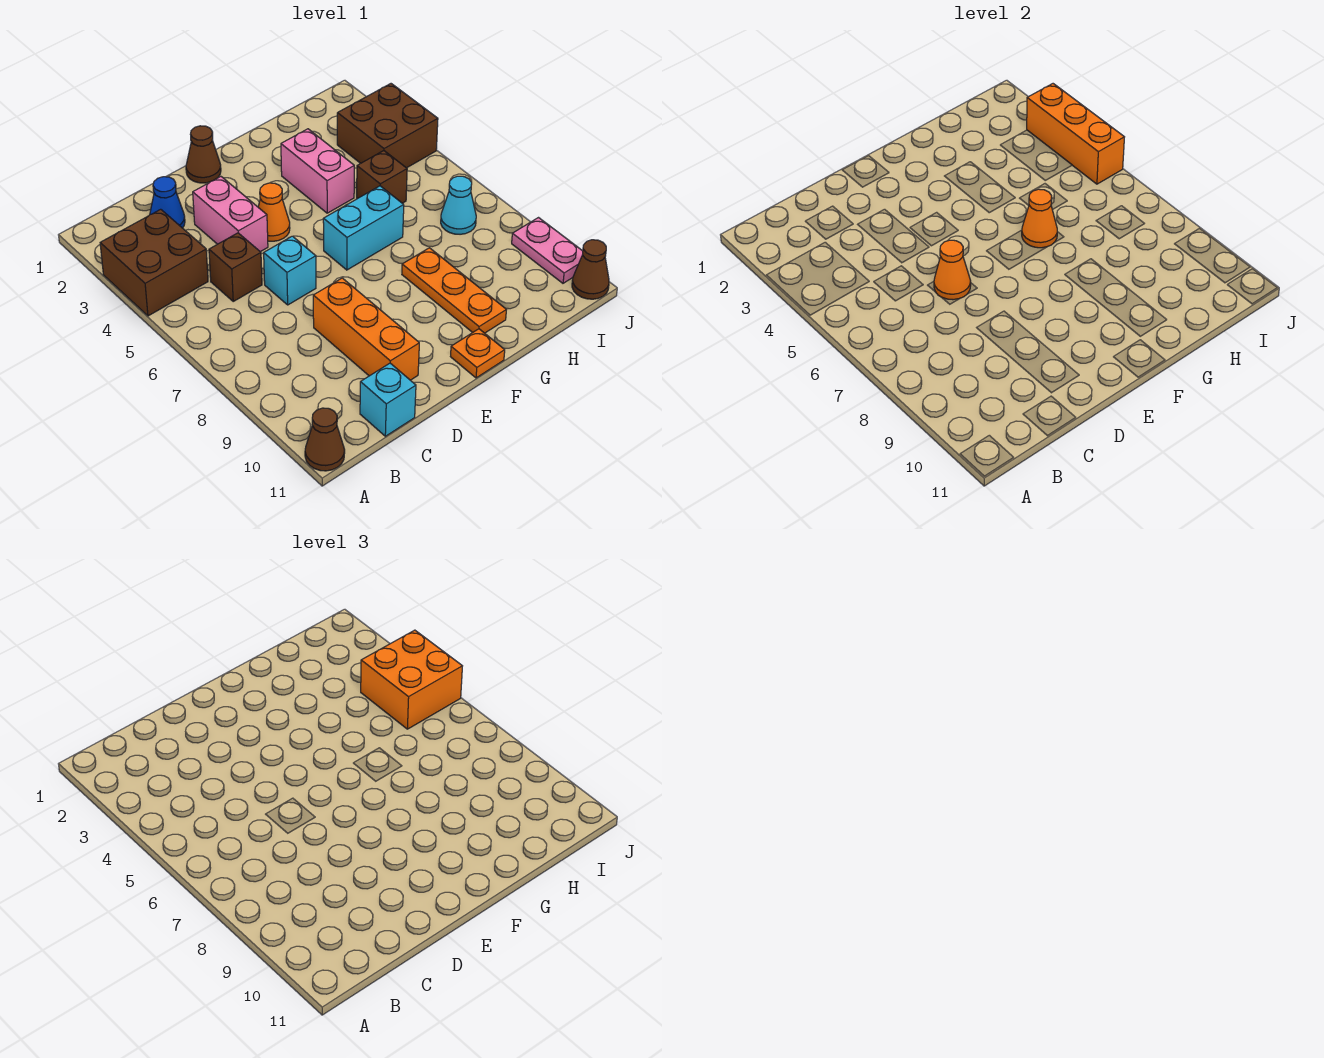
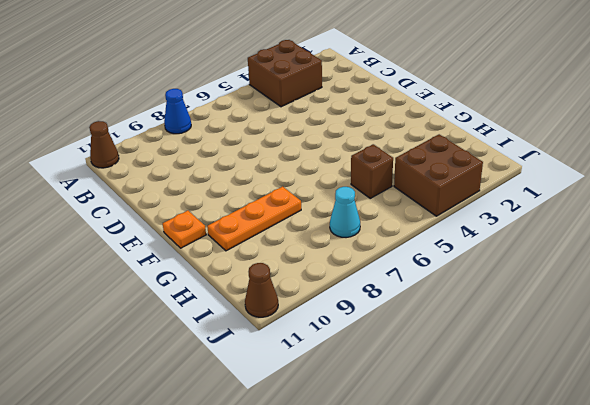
blue 1x1 cone [164,89,191,134] -> blue 1x1 cone moved to [150,177,185,228]
none -> brown 1x1 brick [209,233,262,301]
none -> cyan 1x1 brick [360,363,416,436]
none -> pink 1x2 brick [193,177,268,252]

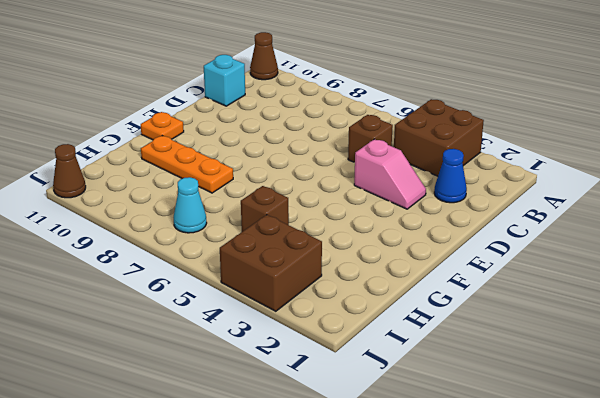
pink 1x2 slope [354,139,426,209] -> pink 1x2 brick [193,177,268,252]
none -> cyan 1x1 brick [264,236,316,305]
none -> orange 1x3 brick [313,278,419,380]
none -> brown 1x1 cone [186,126,221,183]

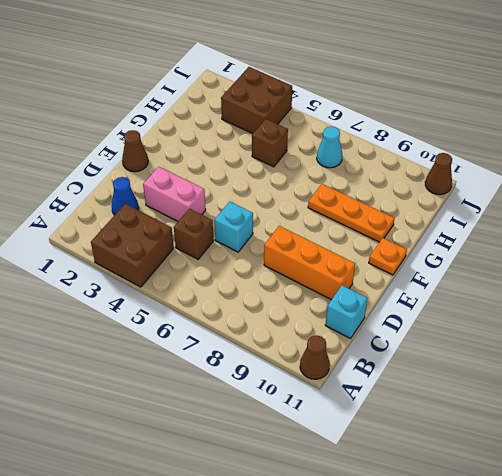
none -> orange 1x1 cone [258,183,290,241]
none -> cyan 1x2 brick [323,186,404,270]
none -> pink 1x2 brick [281,129,354,213]

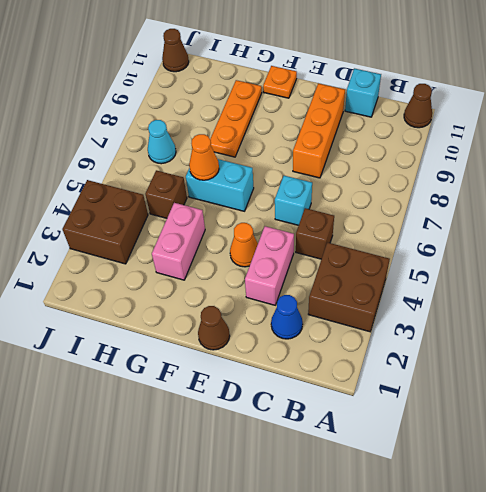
none -> pink 1x2 plate [512,218,583,283]
none -> orange 1x1 cone [934,240,971,300]
none -> orange 1x3 brick [1027,84,1124,184]

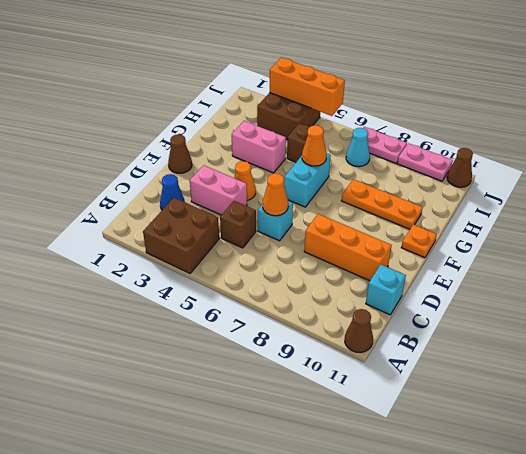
pink 1x2 plate [363,127,407,163] -> none
none -> orange 2x2 brick [361,630,462,729]

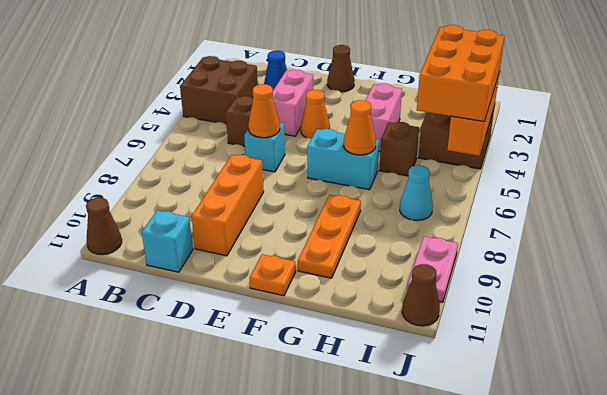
orange 2x3 brick [417,25,505,122] -> orange 2x2 brick [361,630,462,729]

